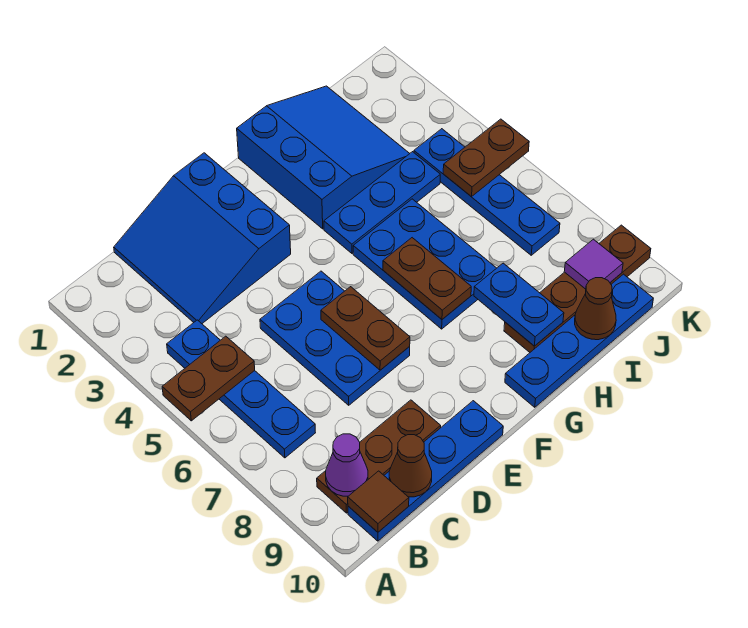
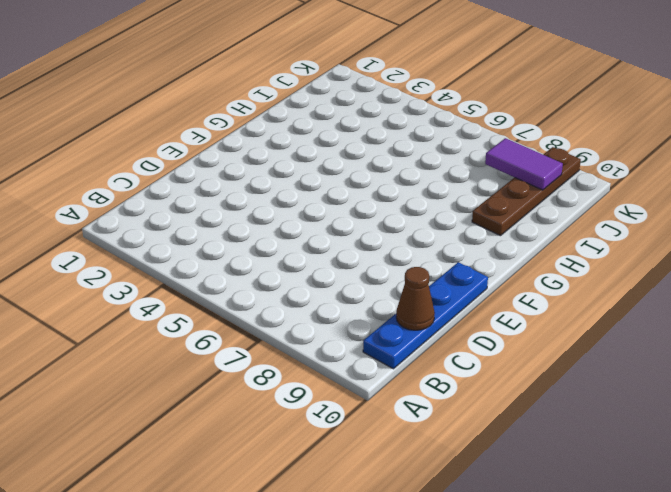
purple 1x2 tile [485,138,563,190] -> purple 1x1 tile [564,239,623,289]
none -> blue 1x4 plate [167,320,315,458]
none -> brown 1x3 plate [317,400,441,513]
none -> blue 3x3 slope [114,153,291,324]

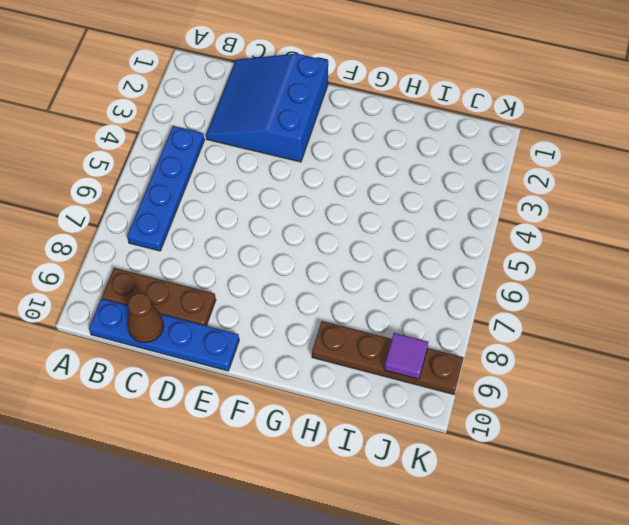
none -> blue 2x3 plate [260,271,410,405]
none -> blue 3x3 slope [237,86,410,229]
none -> blue 1x3 plate [324,152,440,253]

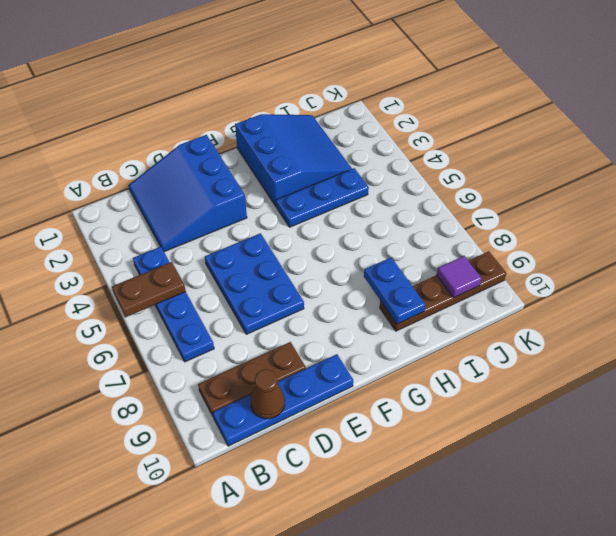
none -> blue 2x3 plate [353,199,496,329]
none -> blue 1x4 plate [505,274,653,407]
none -> blue 1x4 plate [414,129,560,255]

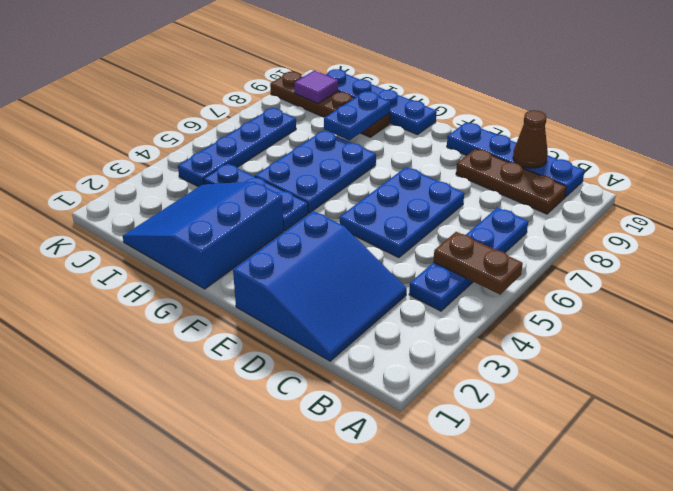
none -> purple 1x1 cone [326,434,368,496]
none -> brown 1x1 tile [348,471,409,532]
none -> brown 1x2 plate [321,287,410,370]

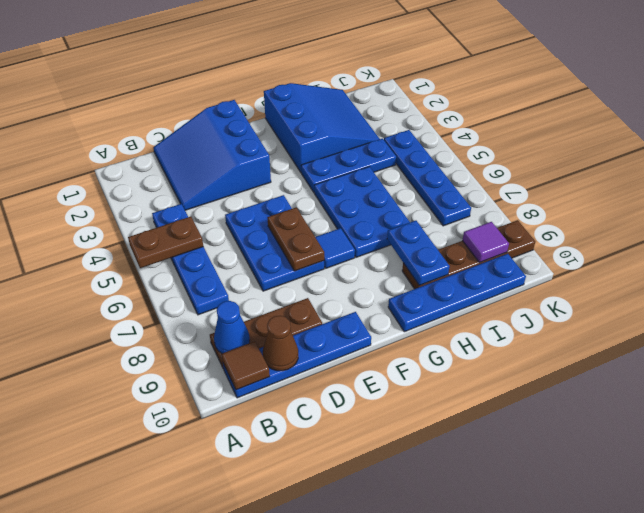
blue 1x1 cone [214,301,250,353] -> purple 1x1 cone [326,434,368,496]
blue 1x1 tile [315,228,355,268] -> none
none -> brown 1x2 plate [383,238,471,319]
none -> brown 1x1 cone [575,278,616,340]
none -> brown 1x2 plate [443,119,529,197]

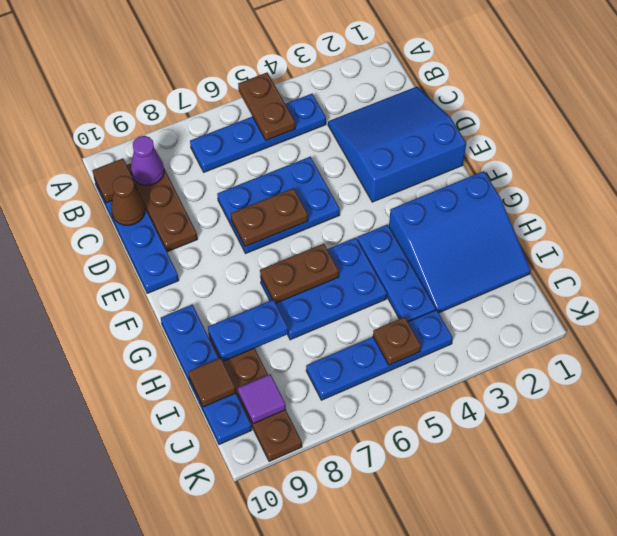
brown 1x1 tile [188,358,236,407] -> brown 1x1 cone [575,278,616,340]
brown 1x1 plate [373,317,421,365] -> brown 1x2 plate [443,119,529,197]

